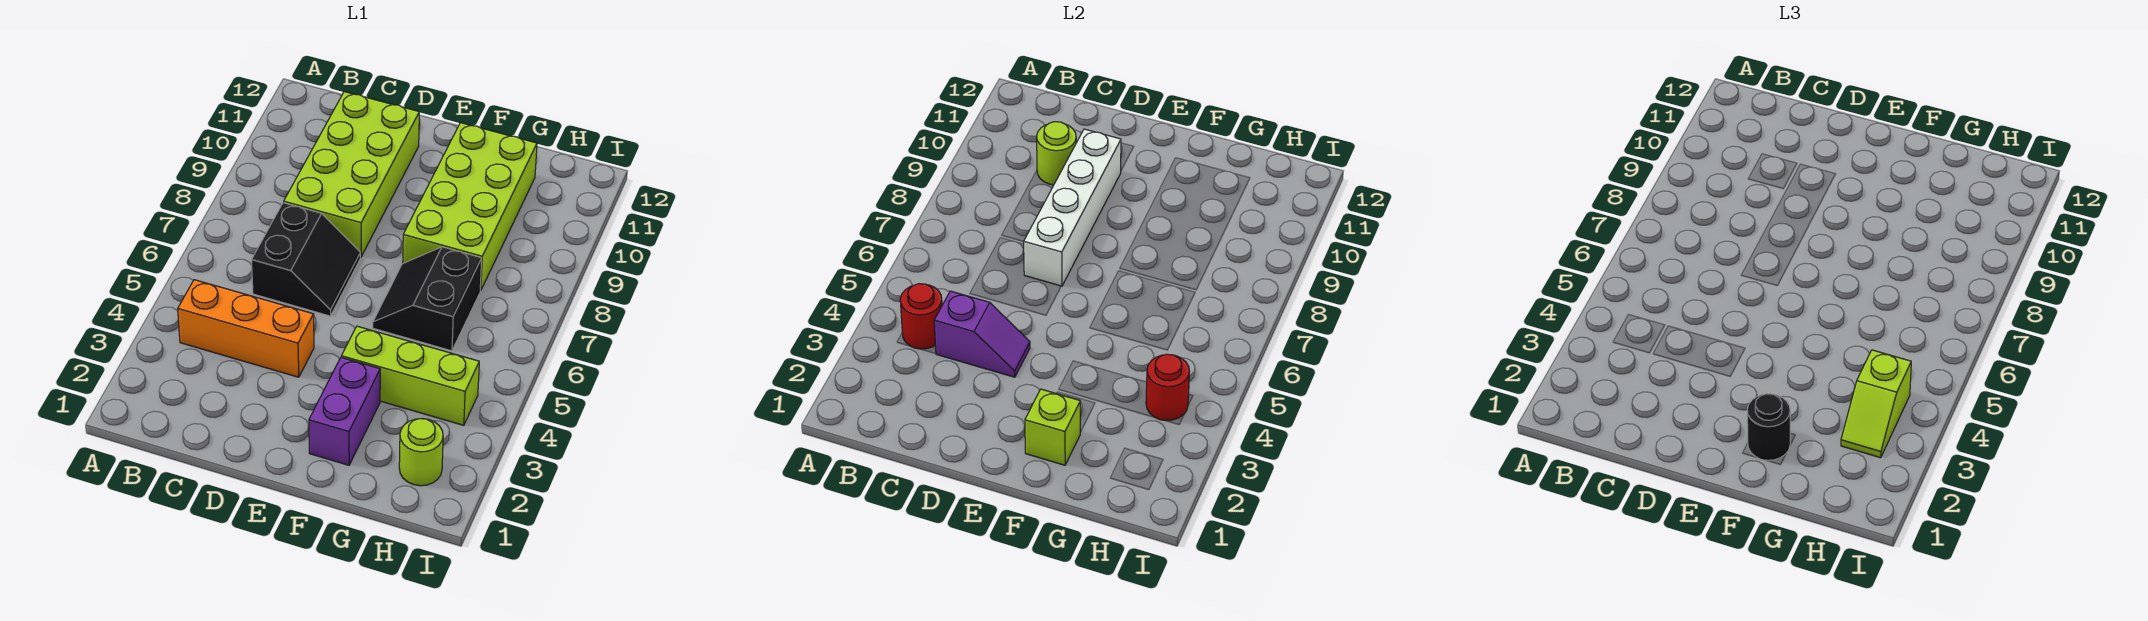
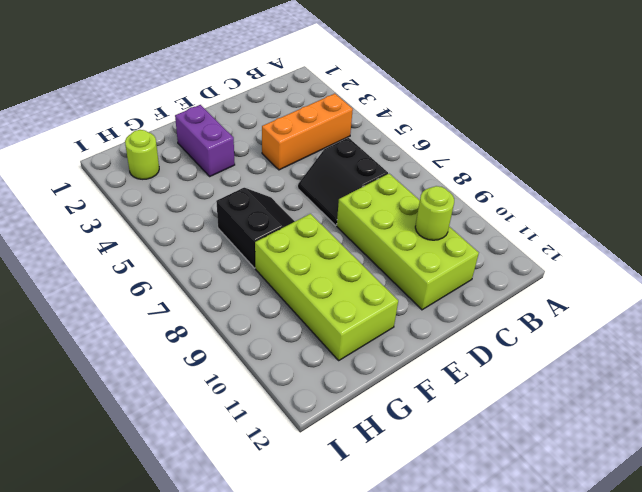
none -> lime 1x3 brick [341,326,479,425]
none -> red 1x1 round brick [900,284,942,349]
none -> purple 1x2 slope [934,291,1030,377]

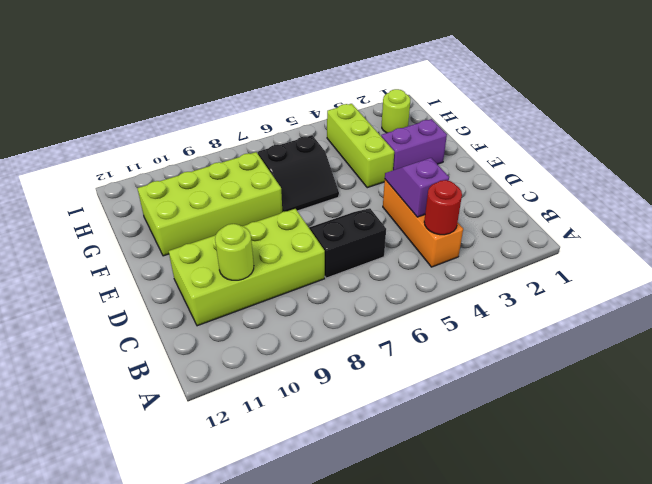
none -> white 1x4 brick [1024,129,1121,286]
none -> lime 1x1 brick [1025,389,1081,465]
none -> red 1x1 round brick [1146,354,1190,421]

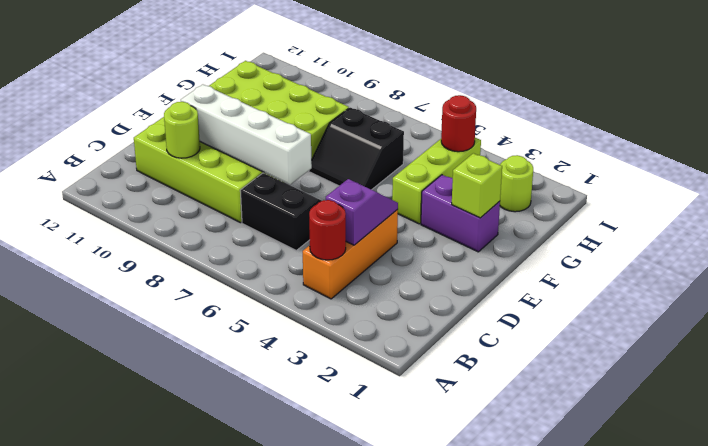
none -> black 1x1 round brick [1747,394,1790,460]
none -> lime 1x2 slope [1841,350,1911,458]

